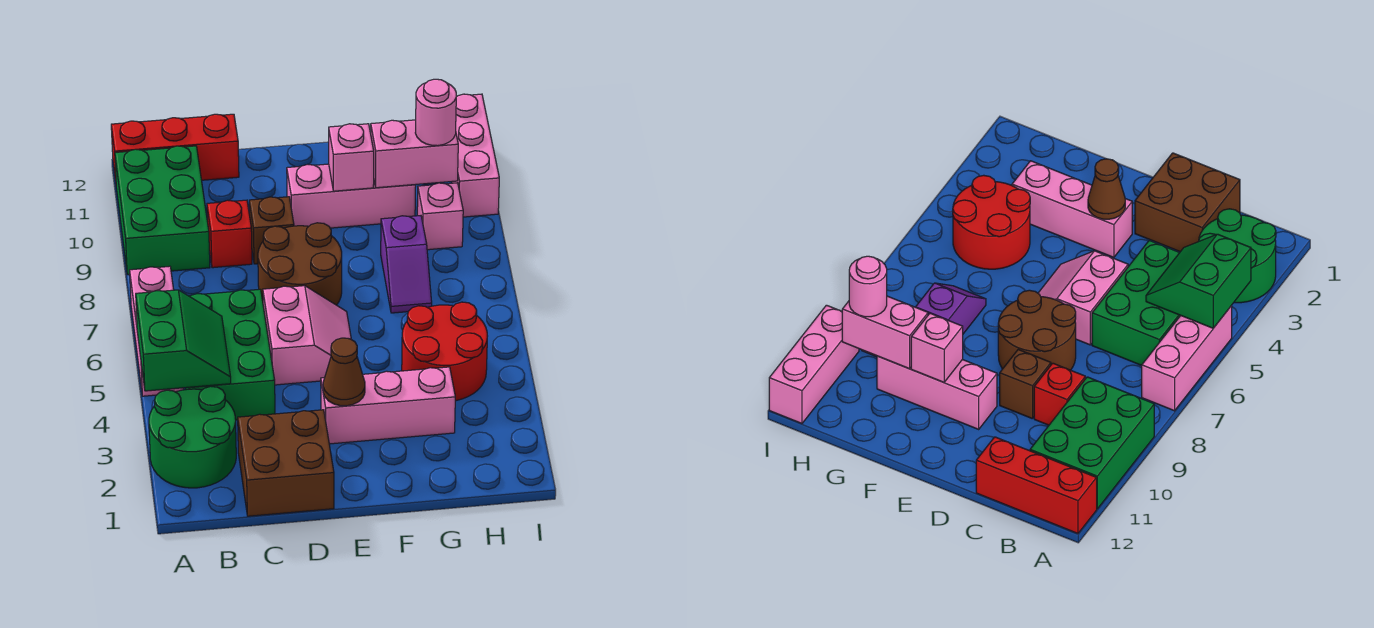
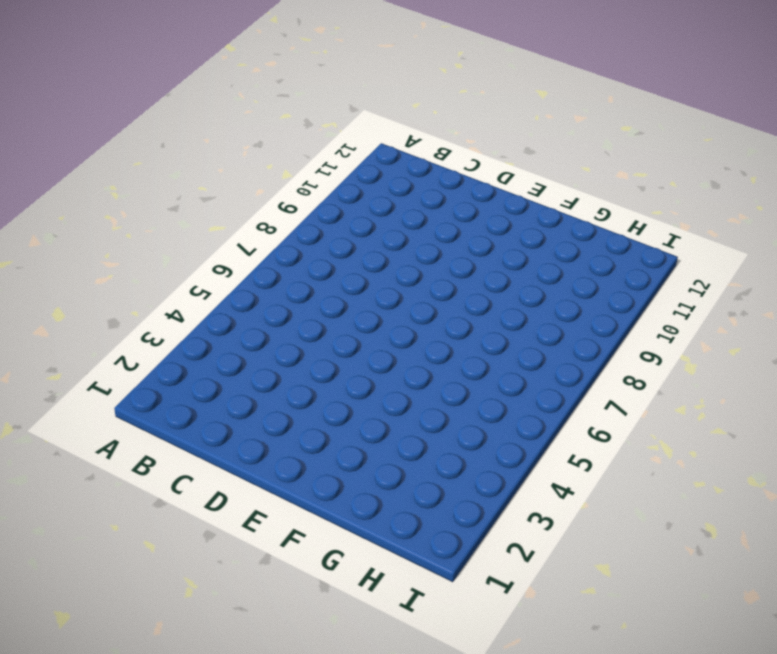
none -> green 2x2 round brick [149,386,236,488]
none -> pink 1x3 brick [130,266,184,396]
none -> green 2x3 brick [115,146,210,275]

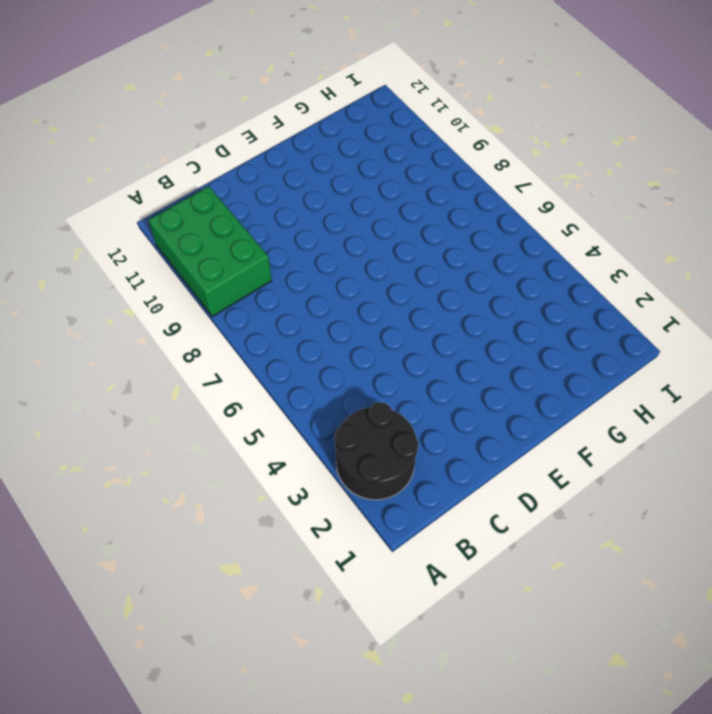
black 2x2 round brick [334,402,419,500] -> green 2x2 round brick [149,386,236,488]
none -> pink 1x3 brick [130,266,184,396]
none -> red 1x3 brick [111,114,239,181]
none -> green 2x3 brick [185,289,275,420]

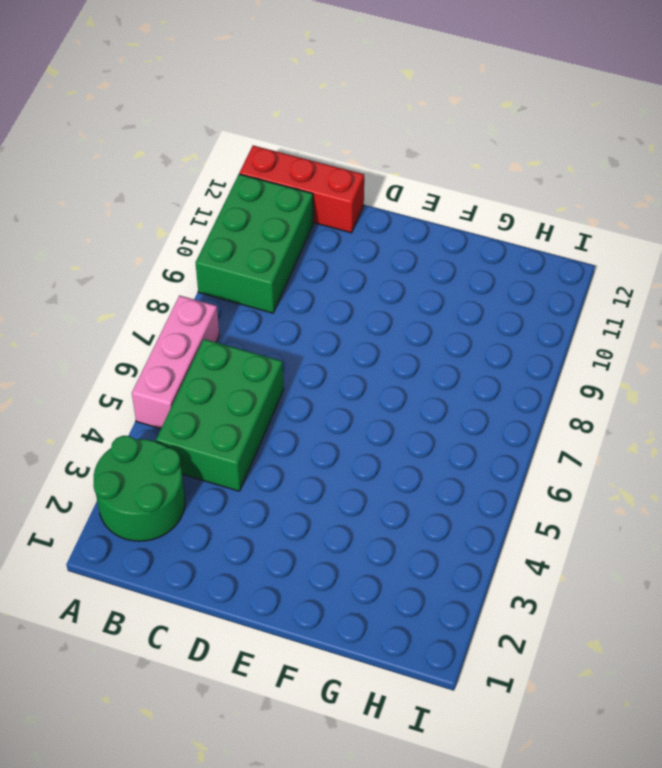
none -> brown 2x2 brick [238,410,334,516]
none -> red 1x1 brick [207,200,252,268]
none -> pink 2x2 slope [263,286,351,385]

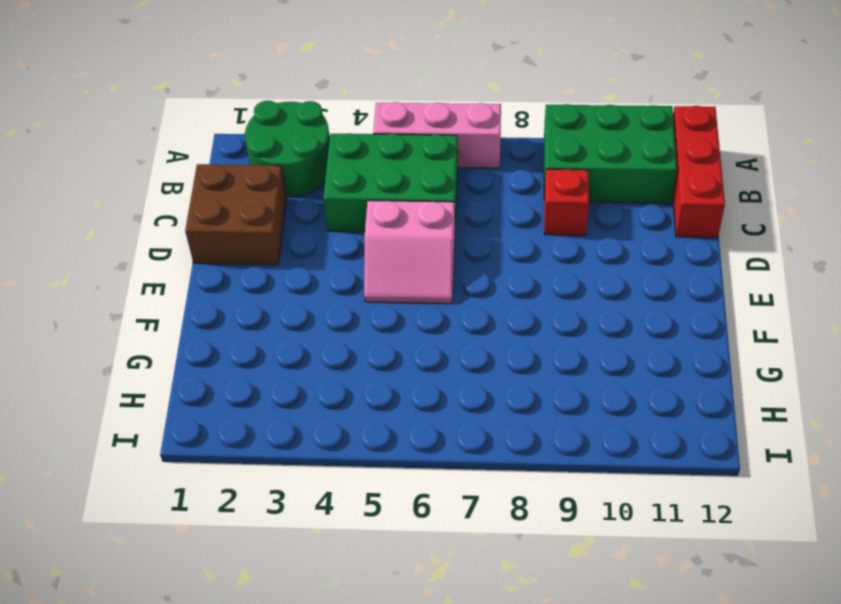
none -> brown 2x2 round brick [258,223,342,305]
none -> brown 1x1 brick [249,197,294,264]
none -> pink 1x3 brick [321,367,455,444]

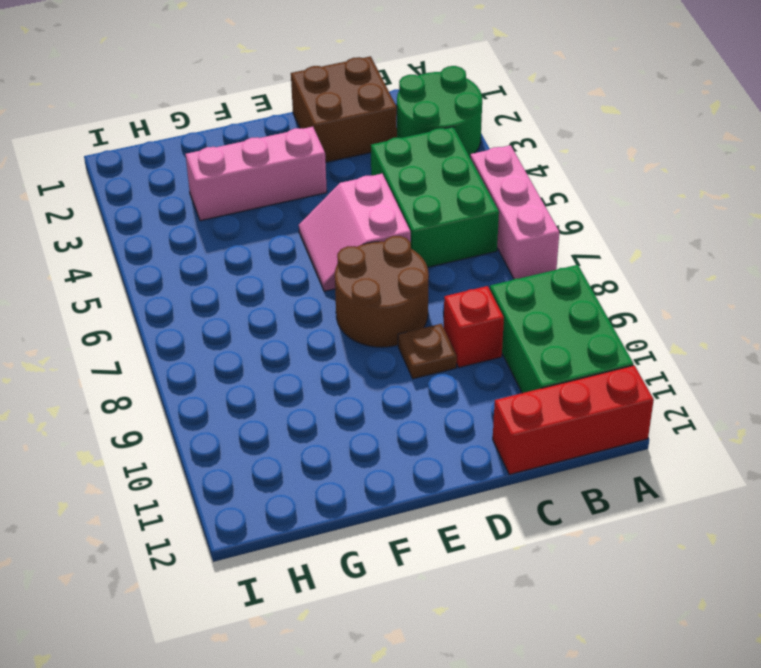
brown 1x1 plate [398,324,457,379] -> brown 1x1 brick [249,197,294,264]
none -> pink 1x3 brick [287,164,416,228]
none -> red 2x2 round brick [402,302,487,401]
none -> purple 1x2 slope [381,216,432,313]

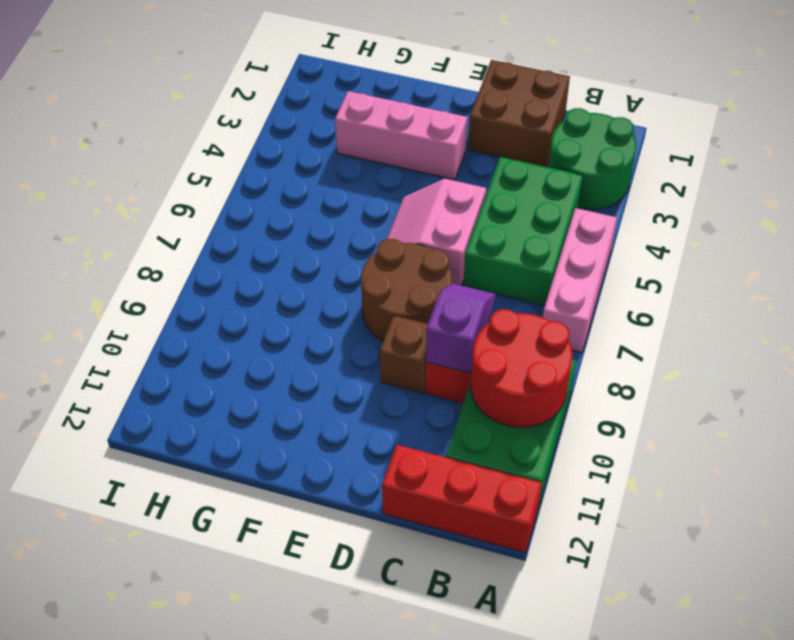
red 2x2 round brick [471,309,572,427] -> red 2x2 round brick moved to [402,302,487,401]
purple 1x2 slope [426,284,496,373] -> purple 1x2 slope moved to [381,216,432,313]
none -> pink 1x3 brick [287,164,416,228]
none -> pink 1x1 brick [417,183,463,250]
none -> pink 1x3 brick [452,94,499,217]

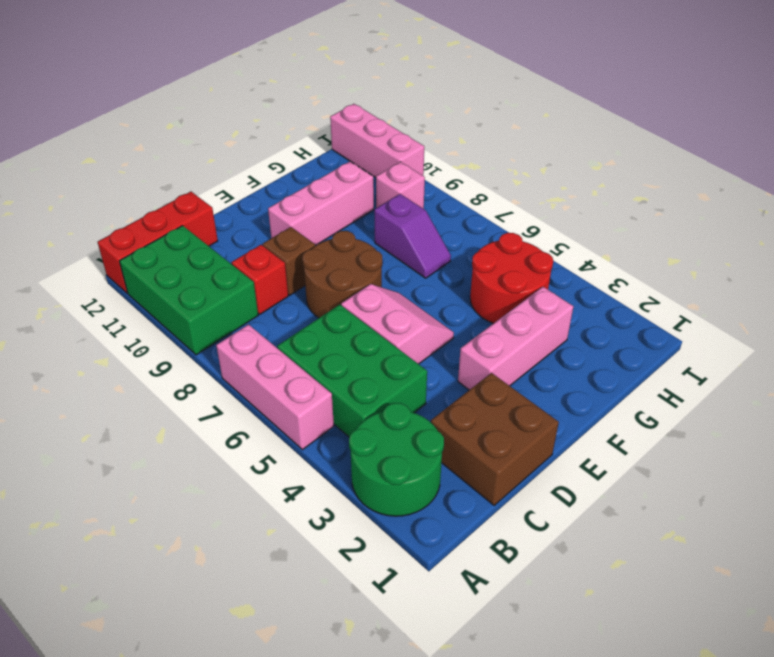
none -> green 2x2 slope [136,290,231,391]
none -> brown 1x1 cone [323,338,365,406]
none -> pink 1x1 brick [329,124,374,191]

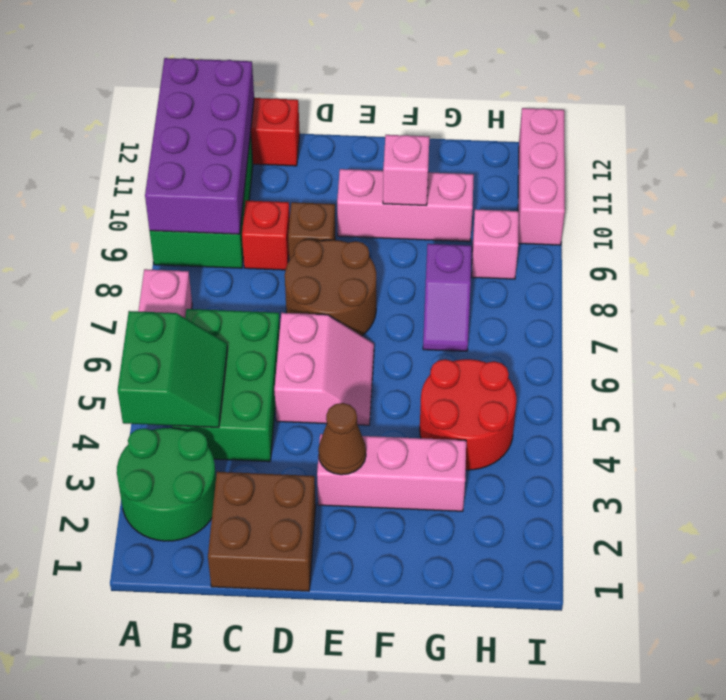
purple 2x4 brick [145,58,254,234] -> none
none -> pink 1x2 brick [371,120,458,188]
none -> pink 1x1 round brick [415,79,457,146]

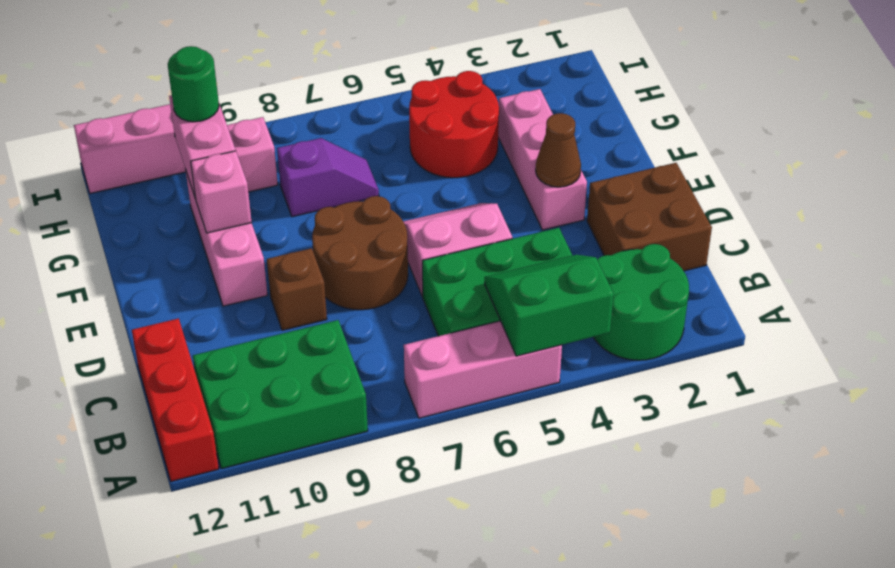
green 1x1 round brick [168,46,219,122] -> pink 1x1 round brick [415,79,457,146]
none -> red 1x1 brick [207,200,252,268]

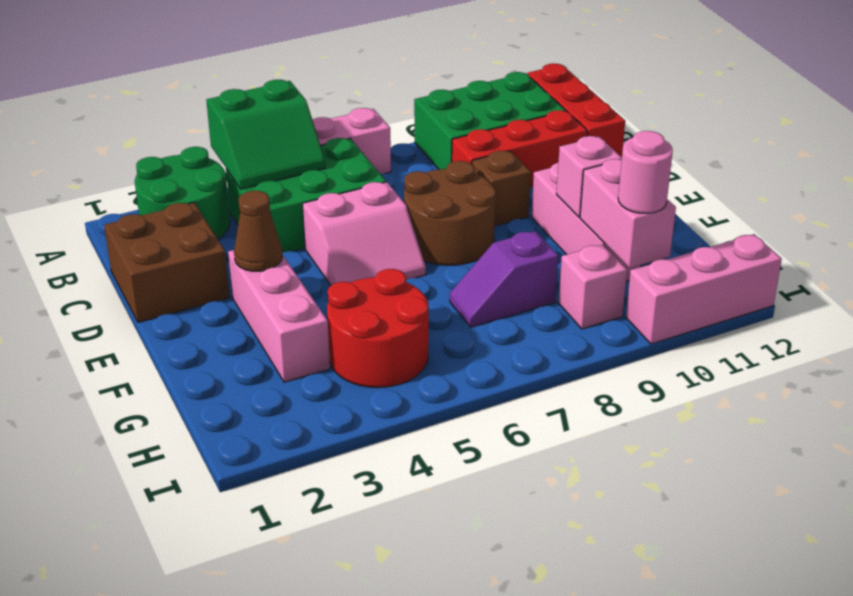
red 1x3 brick [452,110,587,188] -> red 1x1 brick [207,200,252,268]

